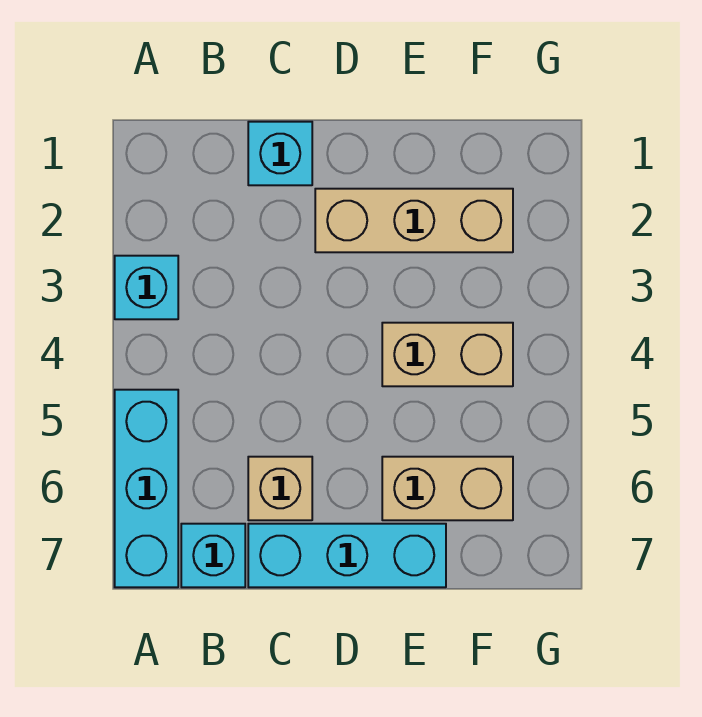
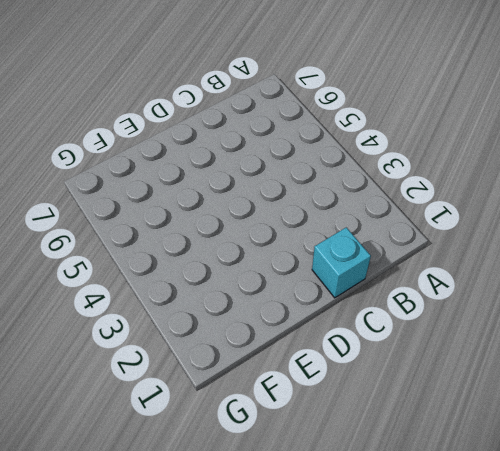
none -> cyan 1x1 brick [115,256,178,319]
none -> cyan 1x3 brick [115,390,178,587]

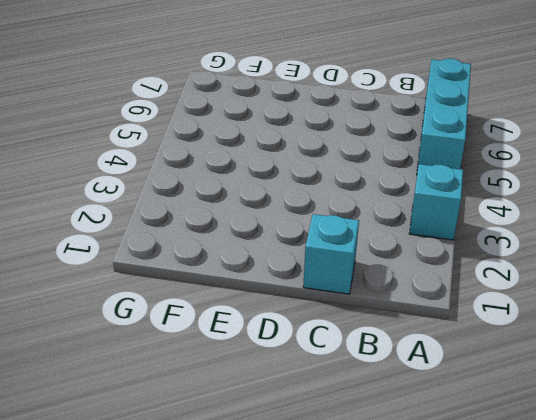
none -> cyan 1x1 brick [181,524,245,587]
none -> tan 1x1 brick [248,457,312,520]

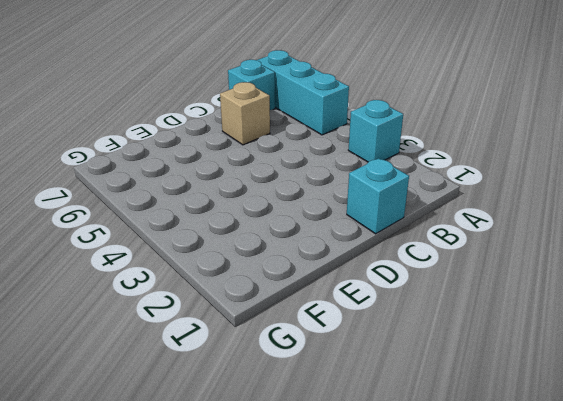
none -> cyan 1x3 brick [248,524,446,587]
none -> tan 1x3 brick [315,189,513,252]

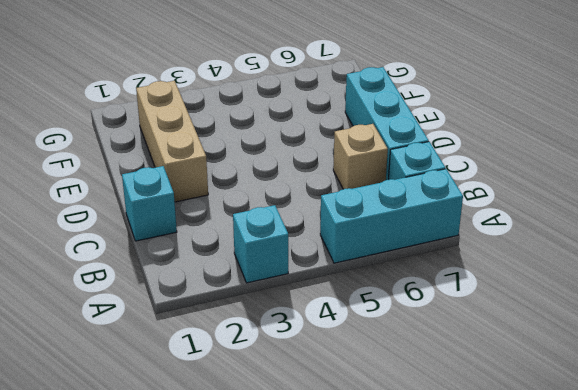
none -> tan 1x2 brick [382,323,513,386]
none -> tan 1x2 brick [382,457,513,520]

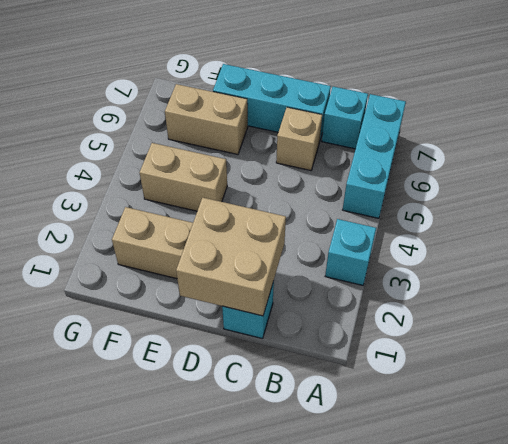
tan 2x2 brick [176,198,286,316] -> none

